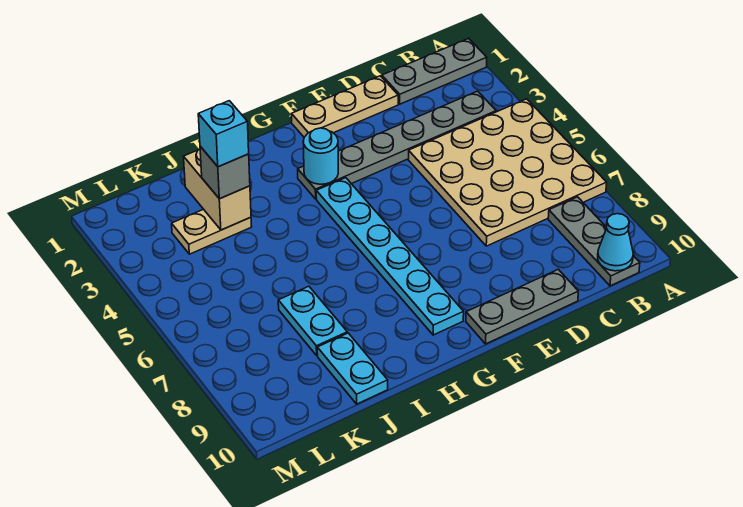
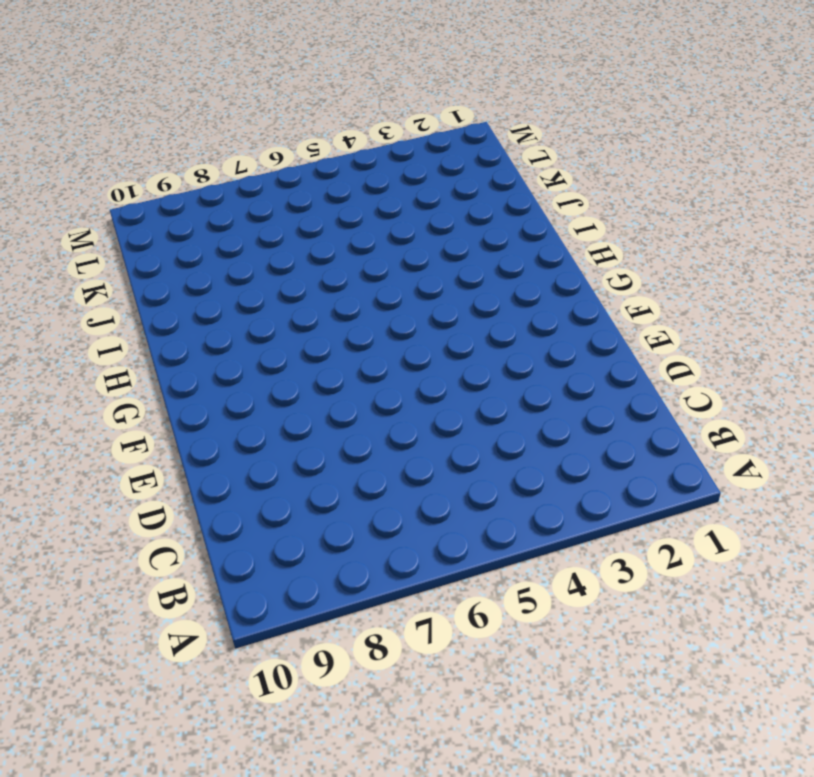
none -> grey 1x3 plate [382,38,487,104]
none -> tan 4x4 plate [408,99,607,246]
none -> grey 1x6 plate [298,91,496,199]

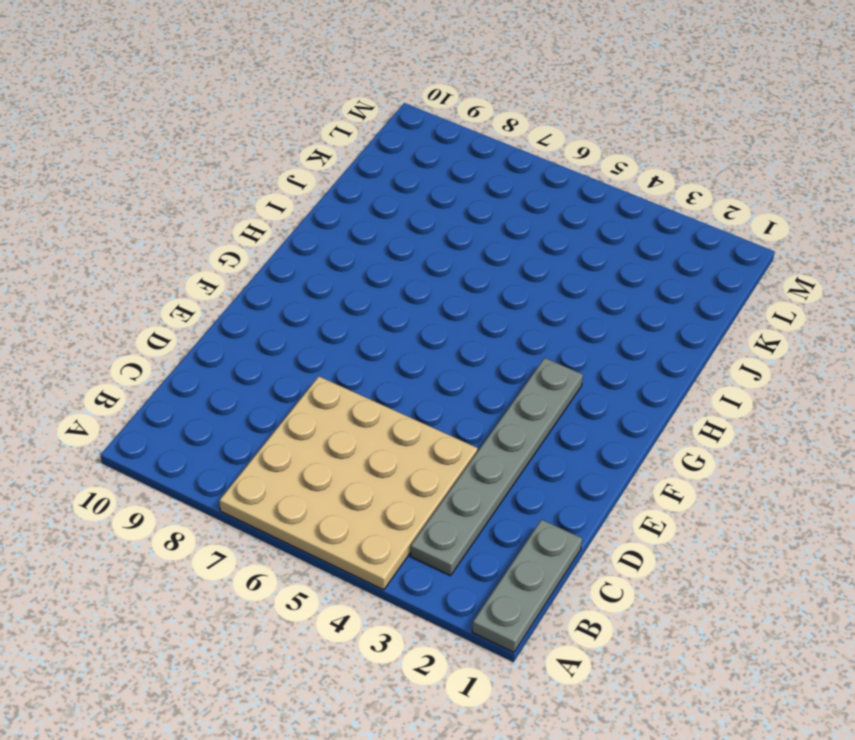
none -> grey 1x3 plate [548,197,640,286]
none -> tan 1x3 plate [292,76,398,137]
none -> grey 1x3 plate [466,269,578,344]

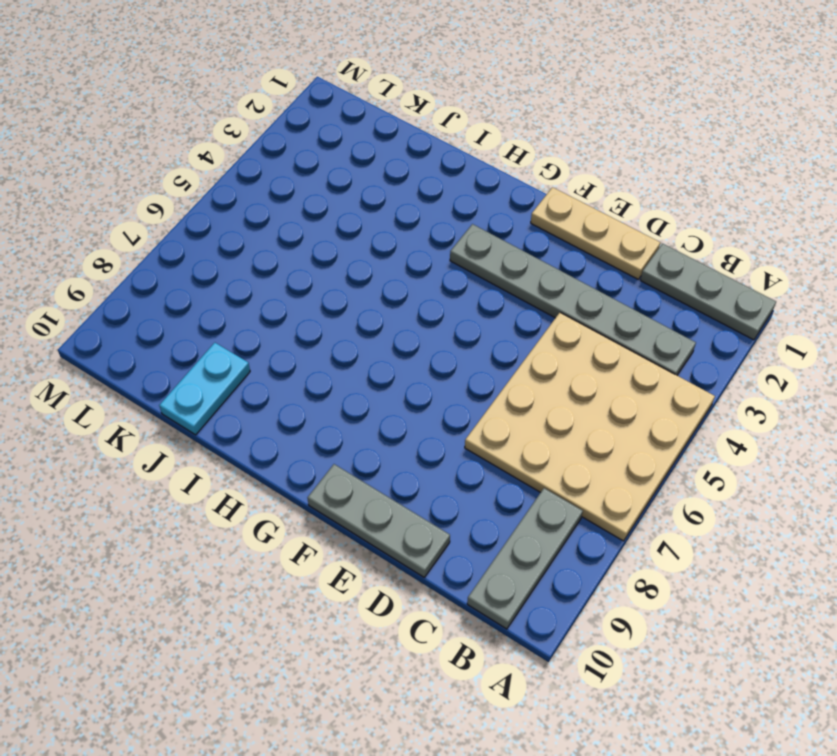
none -> cyan 1x6 plate [316,178,464,335]
none -> tan 1x2 plate [172,209,252,254]
none -> cyan 1x2 plate [278,286,347,355]

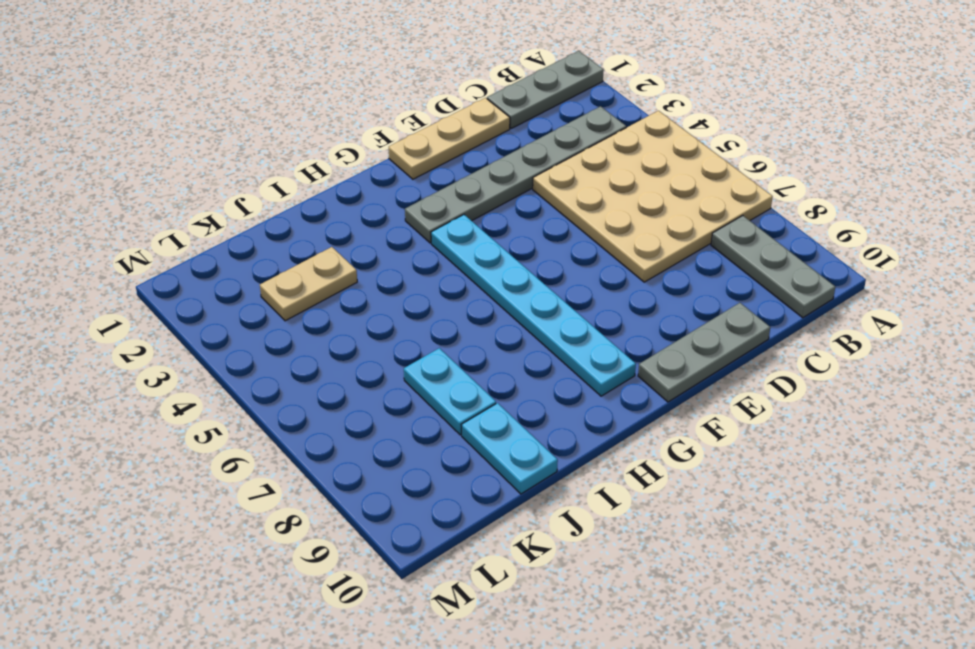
none -> cyan 1x1 cone [598,214,633,271]
none -> cyan 1x1 round brick [303,128,338,184]
none -> tan 1x2 brick [184,149,251,230]

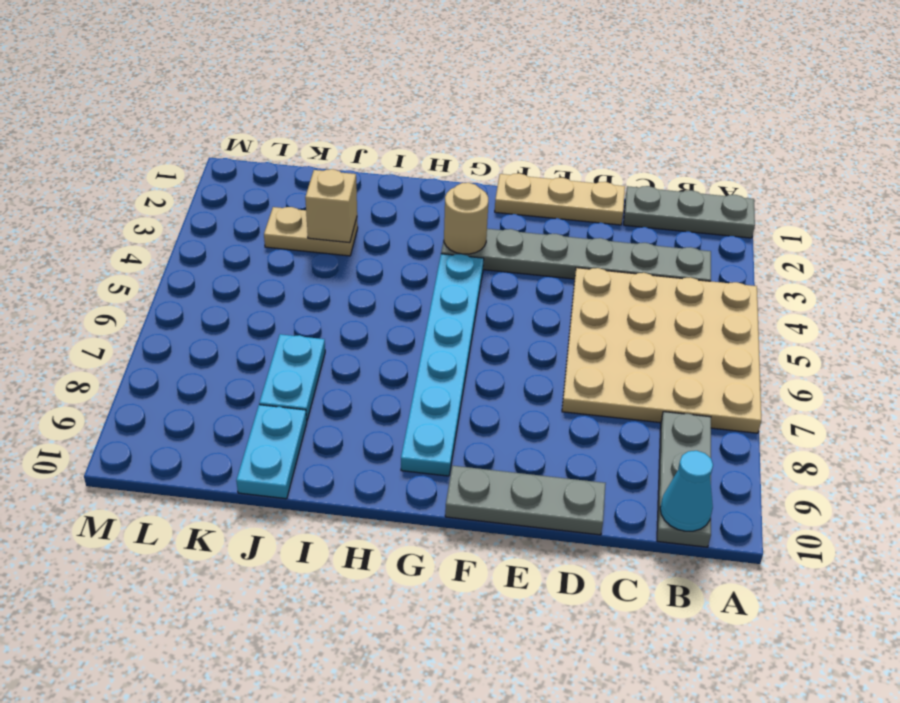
tan 1x1 round brick [444,183,488,254] -> cyan 1x1 round brick [303,128,338,184]
tan 1x1 brick [305,169,357,243] -> tan 1x2 brick [184,149,251,230]
none -> grey 1x1 brick [200,146,250,199]
none -> cyan 1x1 brick [198,101,249,167]

